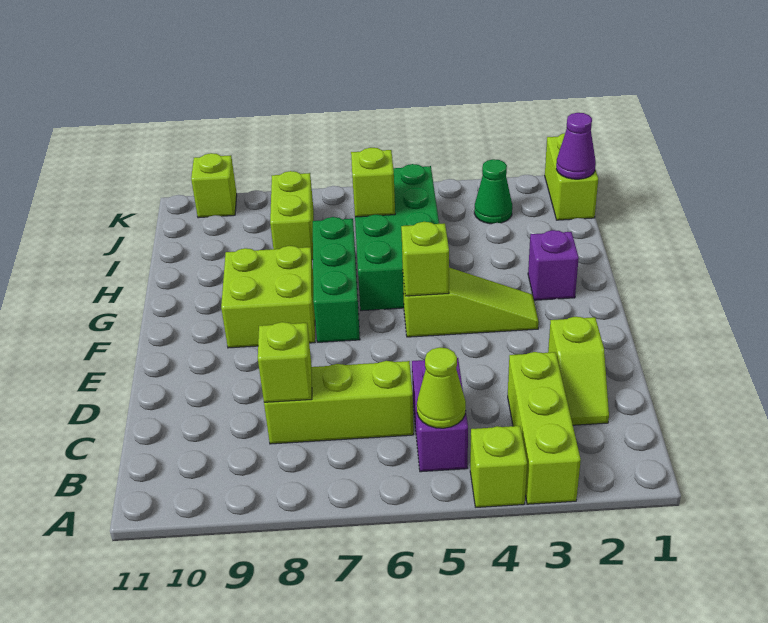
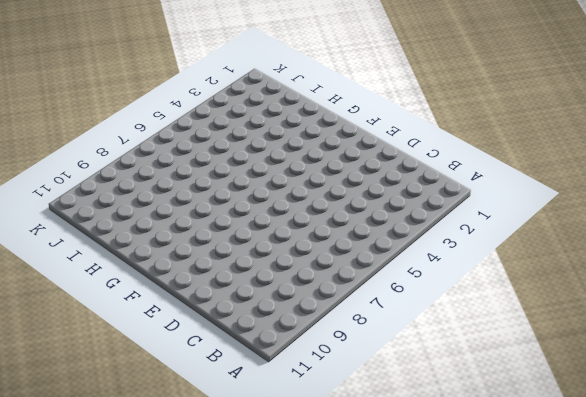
none -> lime 1x3 brick [508,352,581,504]
none -> lime 1x1 brick [470,426,527,507]
none -> purple 1x2 brick [412,358,468,472]

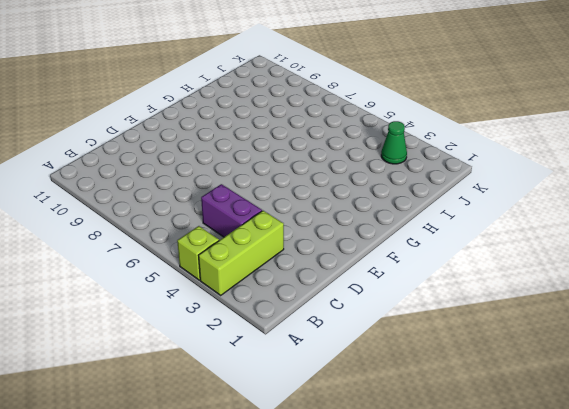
purple 1x2 brick [201,184,262,237] -> purple 1x2 brick turned to [412,358,468,472]
none -> lime 1x2 slope [548,317,609,425]
none -> lime 1x3 brick [264,361,414,444]
none -> lime 1x3 slope [403,268,539,337]

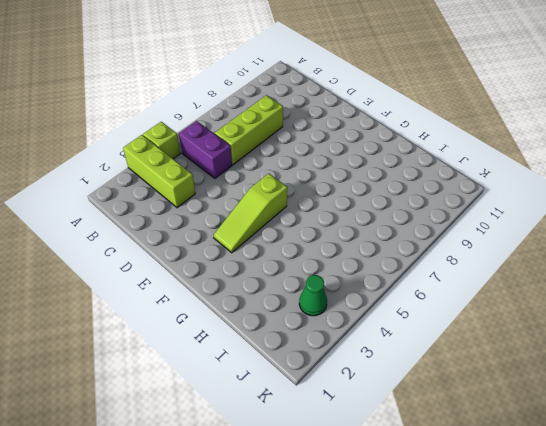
none -> lime 1x2 slope [548,317,609,425]
none -> green 1x3 brick [313,217,360,342]
none -> lime 2x2 brick [221,246,315,348]

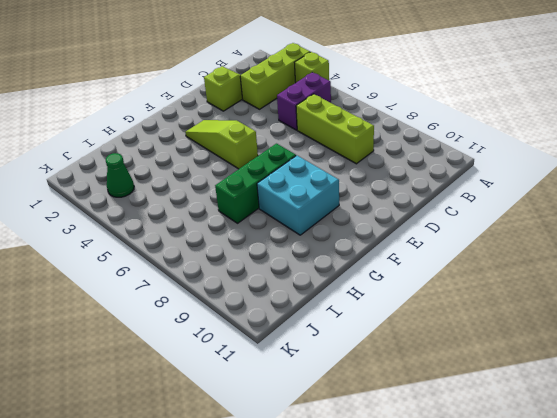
cyan 2x2 brick [257,156,339,235] -> lime 2x2 brick [221,246,315,348]
none -> purple 1x1 brick [528,230,579,300]
none -> green 2x4 brick [355,164,439,311]
none -> lime 1x2 brick [270,171,314,260]

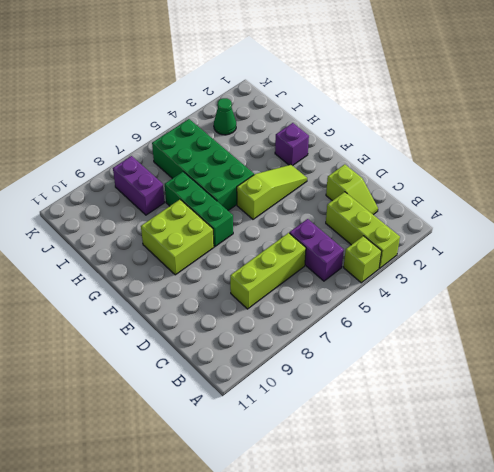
purple 1x2 brick [113,156,164,215] -> lime 1x2 brick [270,171,314,260]
none -> lime 1x2 brick [545,133,598,220]
none -> lime 1x1 brick [191,153,237,218]
none -> lime 1x1 cone [417,347,466,428]

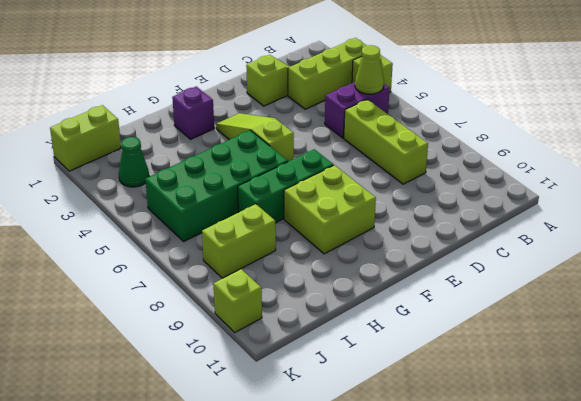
none -> lime 1x1 brick [258,322,312,402]
none -> lime 1x1 brick [401,222,449,296]
none -> lime 1x1 brick [351,148,395,217]

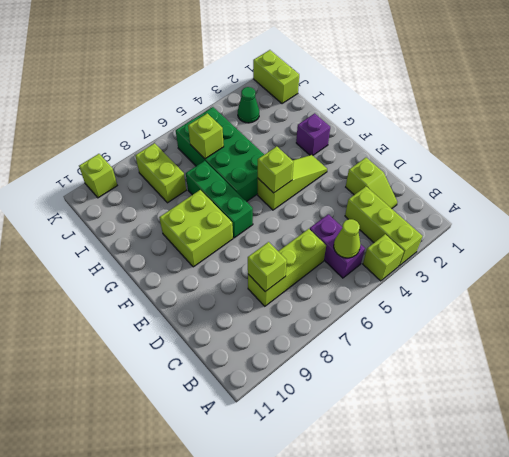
none -> purple 1x1 cone [556,113,596,179]

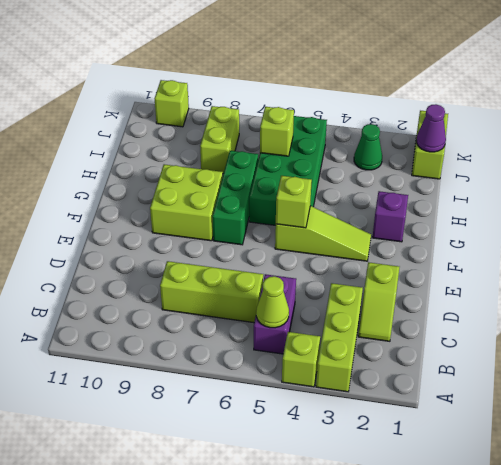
none -> lime 1x1 brick [258,322,312,402]

